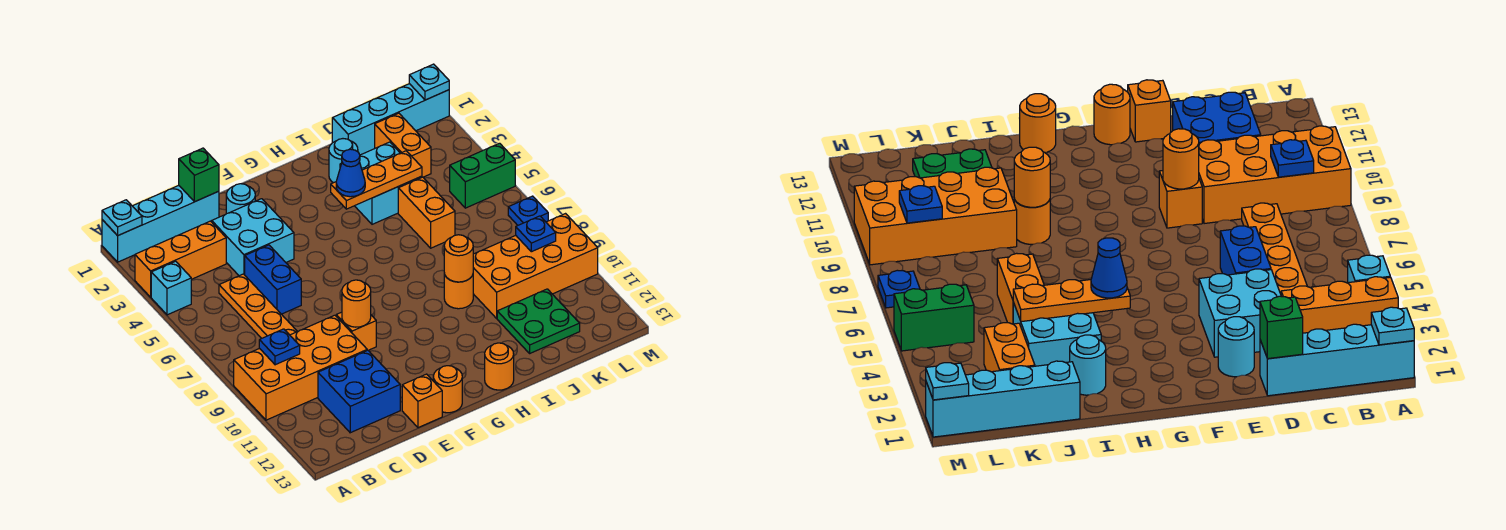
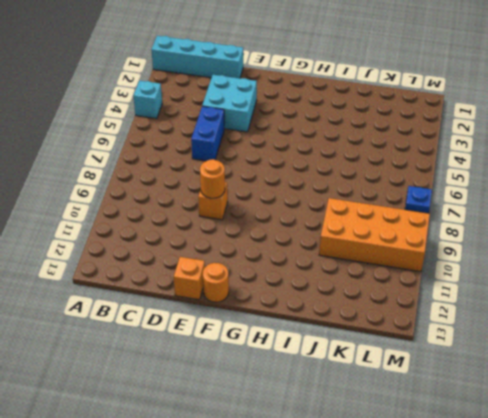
none -> orange 1x3 brick [135,221,226,297]
none -> orange 2x4 brick [234,315,367,420]
none -> orange 1x4 plate [219,274,298,338]
none -> blue 2x2 brick [318,350,400,433]

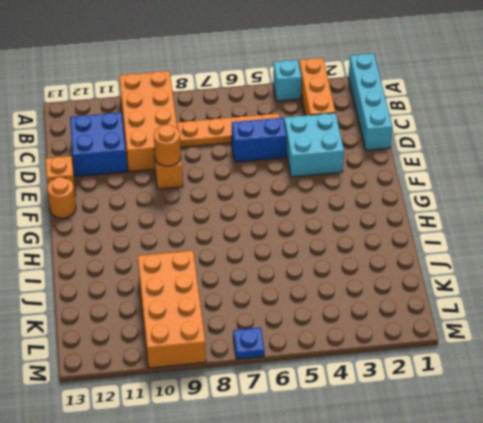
none -> cyan 1x1 round brick [226,184,255,214]
none -> orange 1x1 round brick [485,343,514,390]
none -> cyan 1x1 round brick [329,139,358,183]
none -> cyan 2x2 brick [340,142,422,224]

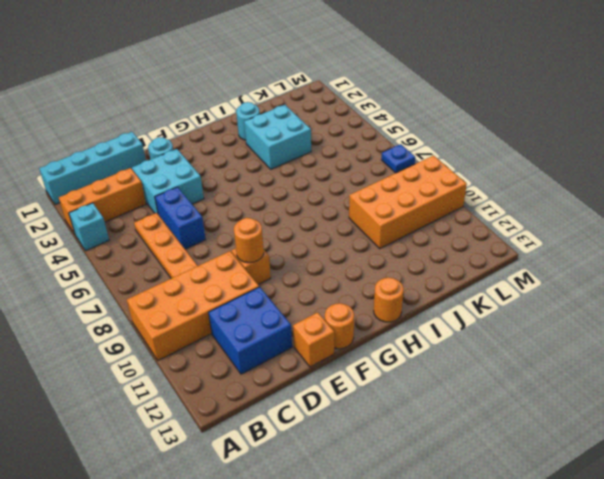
none -> orange 1x1 round brick [444,273,473,309]
none -> cyan 1x4 brick [332,84,449,155]
none -> orange 1x2 brick [398,177,455,248]
none -> green 2x2 plate [497,289,580,353]

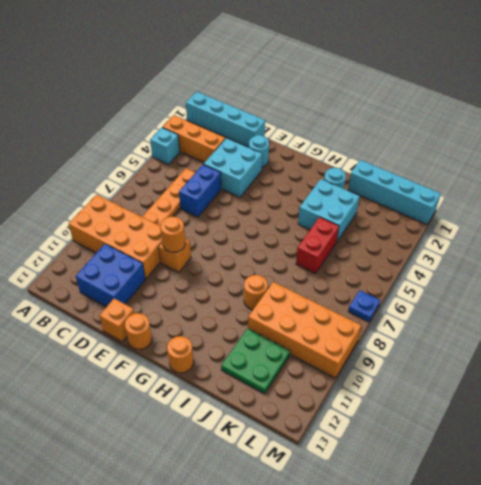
red 1x2 brick [296,217,339,274] -> orange 1x2 brick [398,177,455,248]
none -> orange 1x2 brick [375,113,431,177]
none -> green 1x2 brick [450,143,515,208]
none -> cyan 1x1 plate [102,200,142,236]
none -> blue 1x1 plate [259,329,300,365]

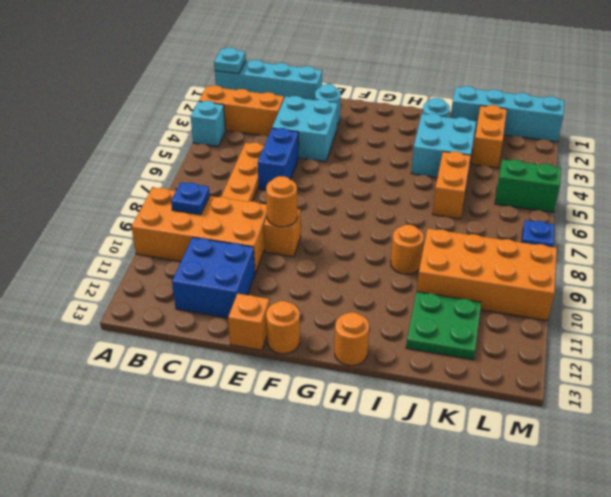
none -> green 1x1 brick [179,148,219,202]
none -> orange 1x3 plate [331,151,422,209]
none -> orange 1x1 round brick [444,235,473,282]
none -> blue 1x1 plate [516,216,556,252]

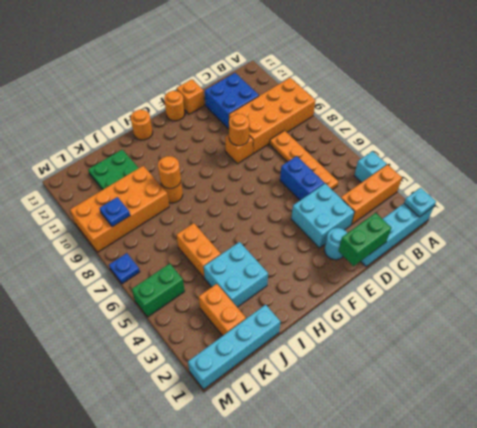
green 1x2 brick [338,213,391,266] -> green 1x1 brick [179,148,219,202]
none -> cyan 1x1 round brick [329,139,358,183]
none -> blue 1x1 plate [259,329,300,365]
none -> orange 1x3 plate [331,151,422,209]
none -> cyan 1x1 plate [409,64,449,100]

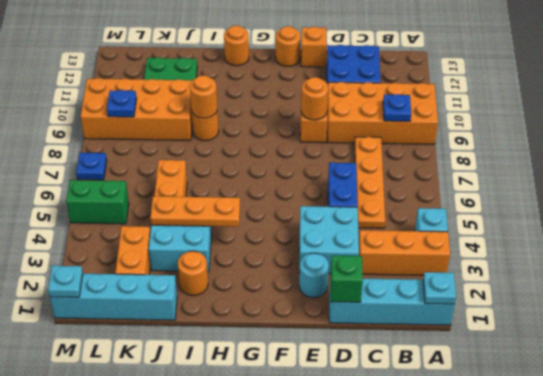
orange 1x1 round brick [178,251,208,296] -> cyan 1x1 round brick [329,139,358,183]
none -> blue 1x1 cone [336,149,365,197]

